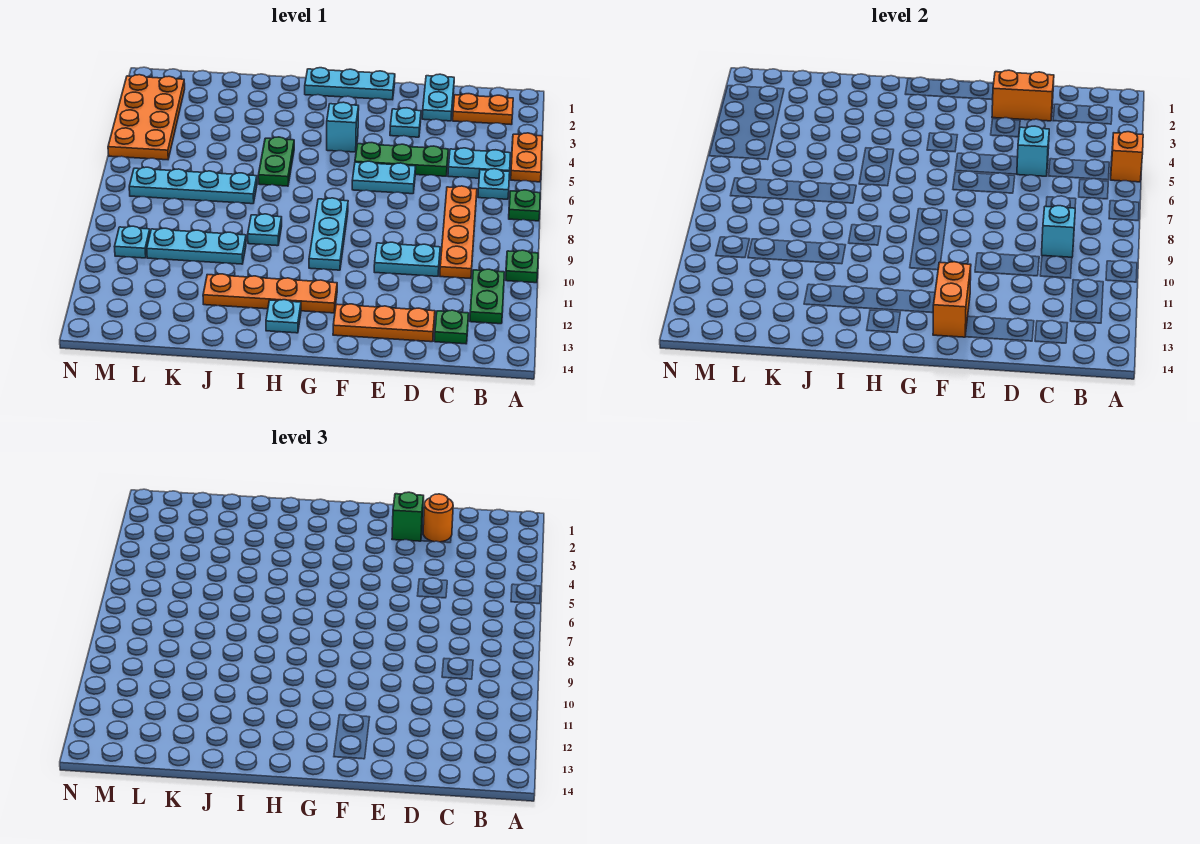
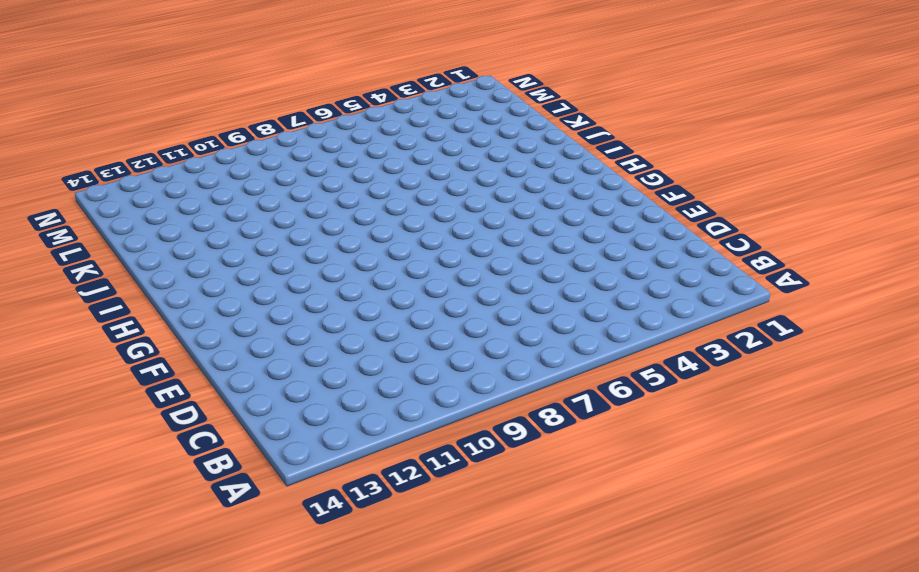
none -> orange 1x2 plate [511,133,542,182]
none -> green 1x1 plate [509,190,540,221]
none -> green 1x1 plate [506,250,538,283]
none -> orange 1x2 plate [453,94,513,125]

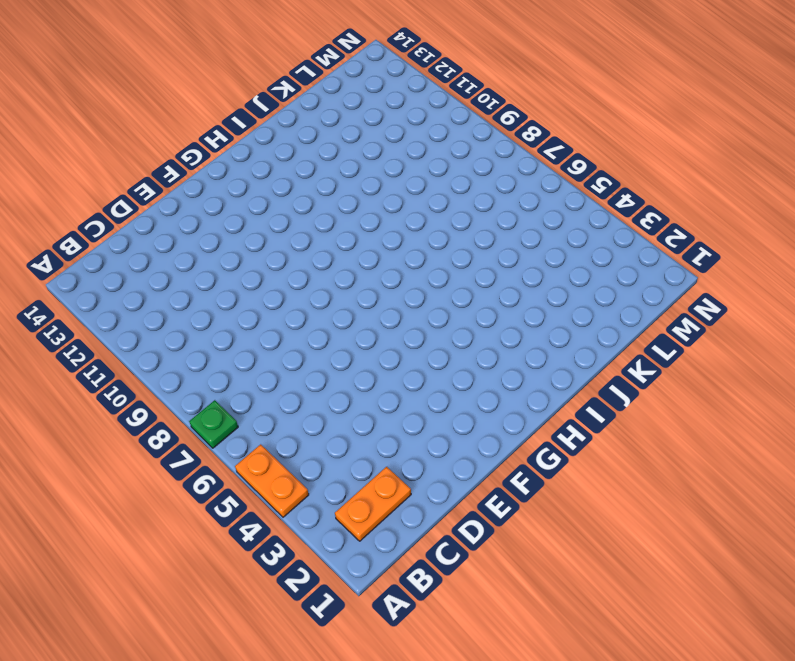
none -> green 1x1 plate [506,250,538,283]
none -> cyan 1x2 plate [448,148,511,178]
none -> cyan 1x1 plate [478,169,510,199]
none -> green 1x2 plate [470,269,505,324]

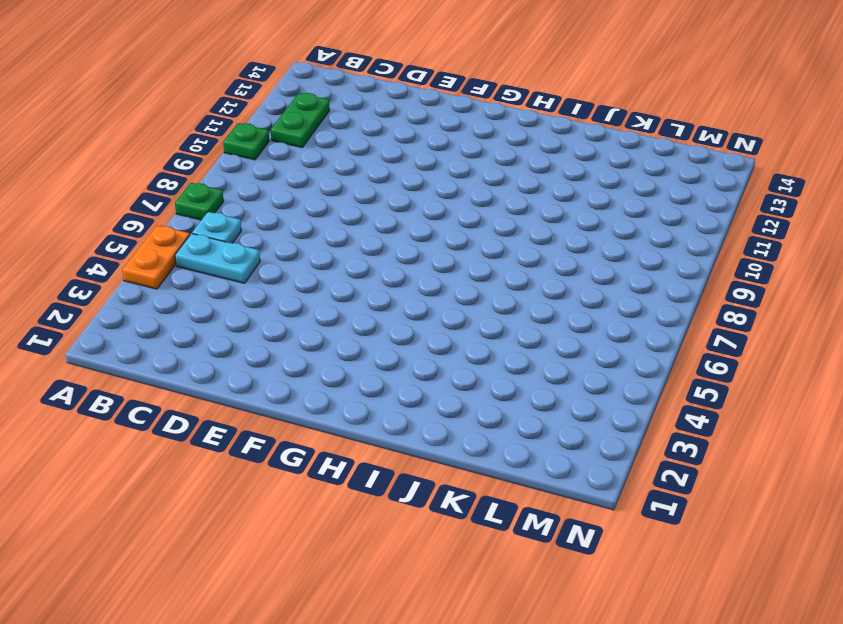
none -> orange 1x2 plate [453,94,513,125]
none -> orange 1x4 plate [440,186,477,279]
none -> green 1x1 plate [434,310,469,344]
none -> cyan 1x2 plate [422,74,454,121]

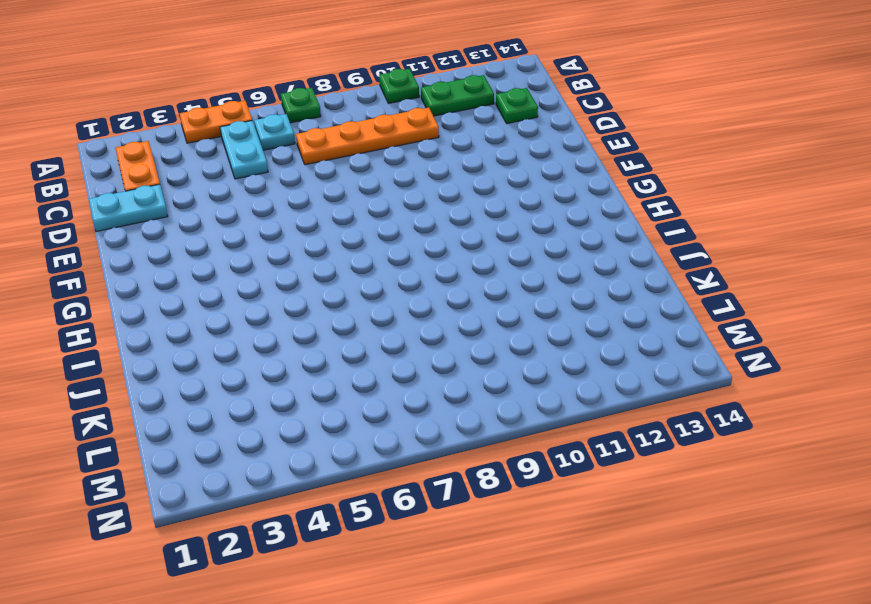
none -> green 1x3 plate [355,143,448,176]
none -> cyan 1x2 plate [374,242,440,276]
none -> orange 1x3 plate [333,304,435,342]
none -> cyan 1x1 plate [390,108,421,137]

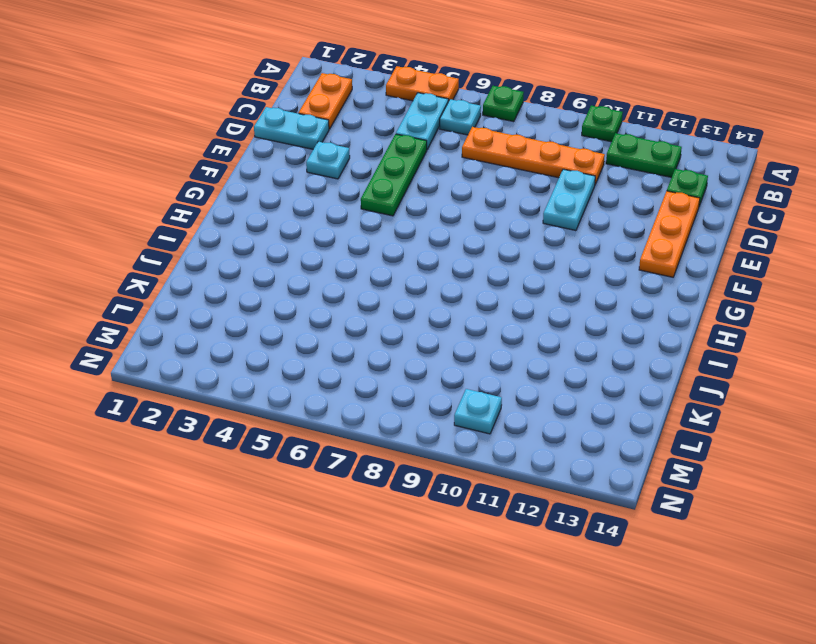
none -> cyan 1x2 plate [352,161,416,194]
none -> cyan 1x3 plate [305,68,395,100]
none -> cyan 1x1 brick [327,102,359,152]
none -> cyan 1x3 plate [309,198,348,270]

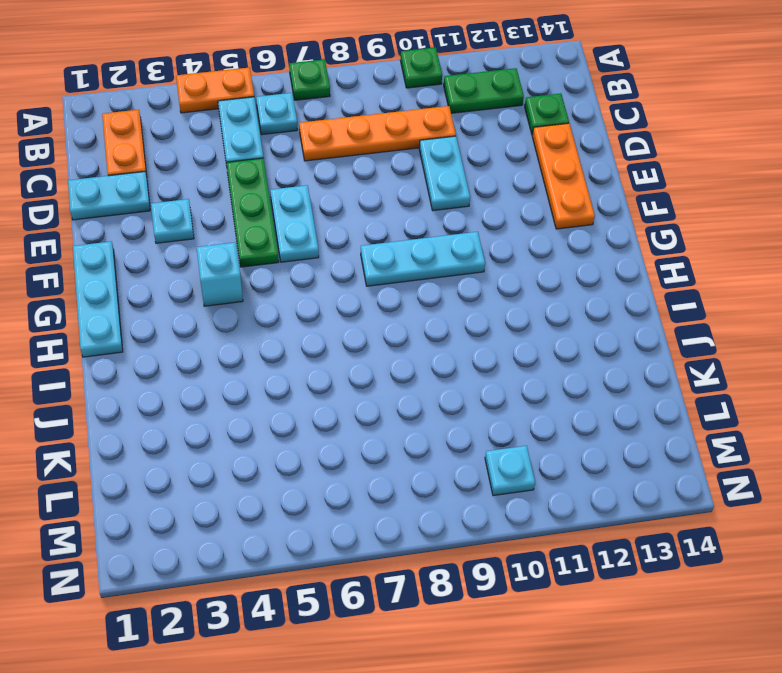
none -> orange 1x4 plate [203,274,337,313]
none -> cyan 1x1 plate [266,300,301,333]
none -> green 1x2 plate [258,137,294,186]
none -> cyan 1x1 plate [248,214,282,246]

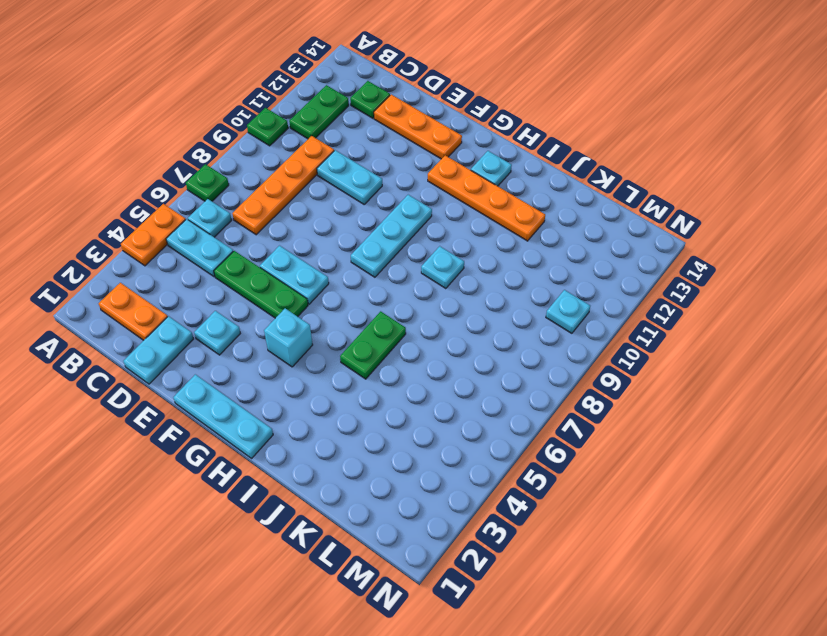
none -> cyan 1x4 plate [129,167,257,204]
none -> cyan 1x3 plate [147,228,246,264]
none -> orange 2x4 plate [108,75,185,160]
none -> orange 1x1 brick [1111,132,1143,182]

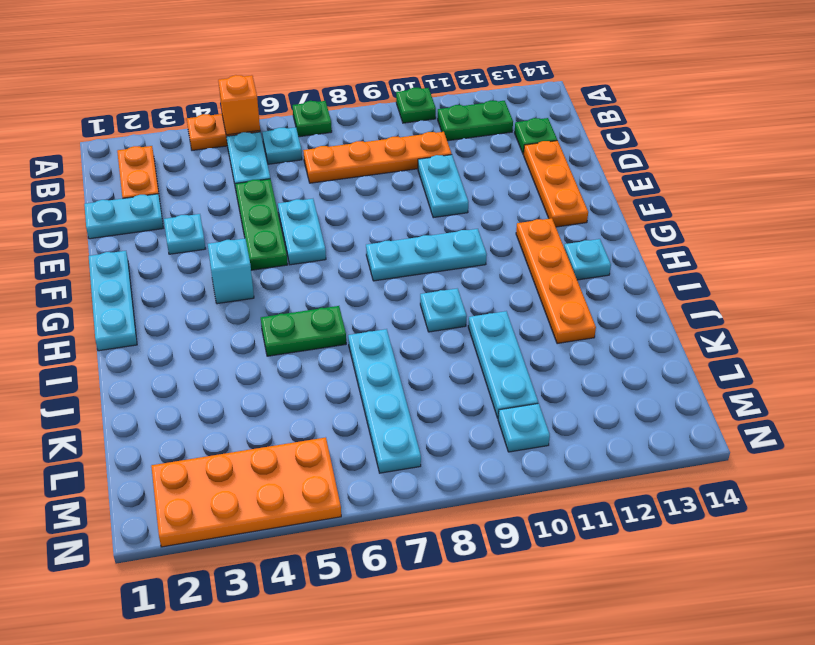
none -> cyan 1x1 brick [1042,206,1075,257]
none -> orange 1x2 brick [992,70,1054,121]
none -> cyan 1x1 brick [1017,126,1049,176]
none -> orange 1x2 brick [933,262,971,337]

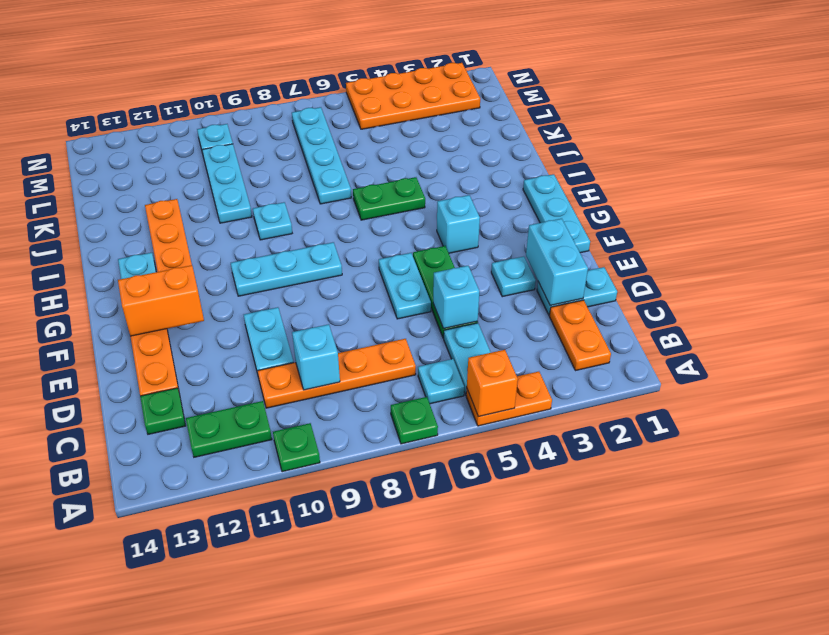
cyan 1x2 brick [526,219,588,306] -> orange 1x2 brick [992,70,1054,121]
none -> orange 1x1 round brick [423,494,453,542]
none -> green 1x1 brick [392,492,424,541]

